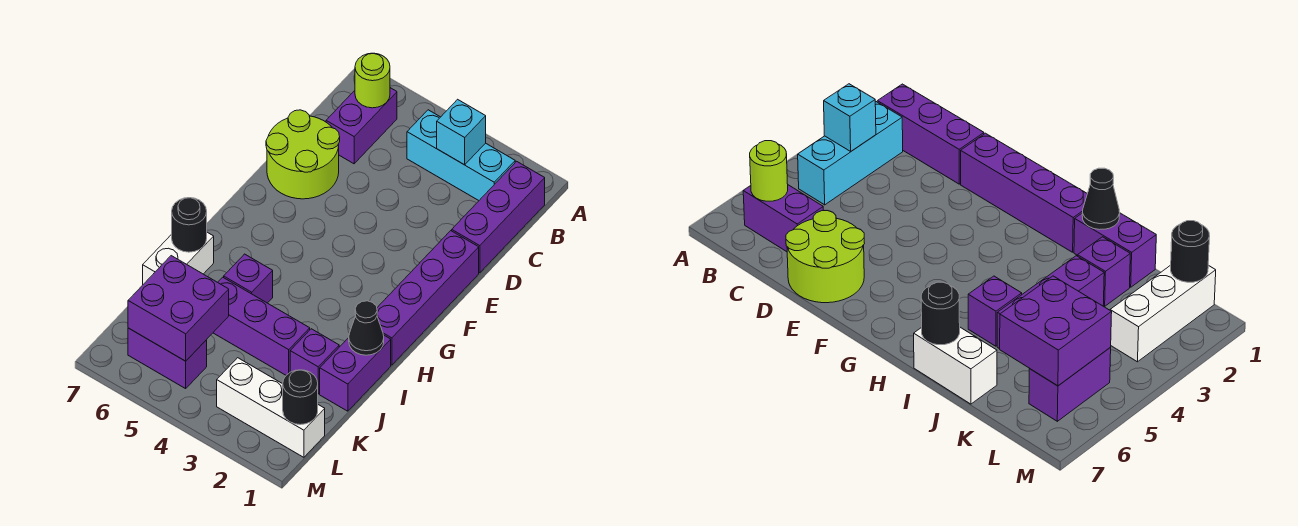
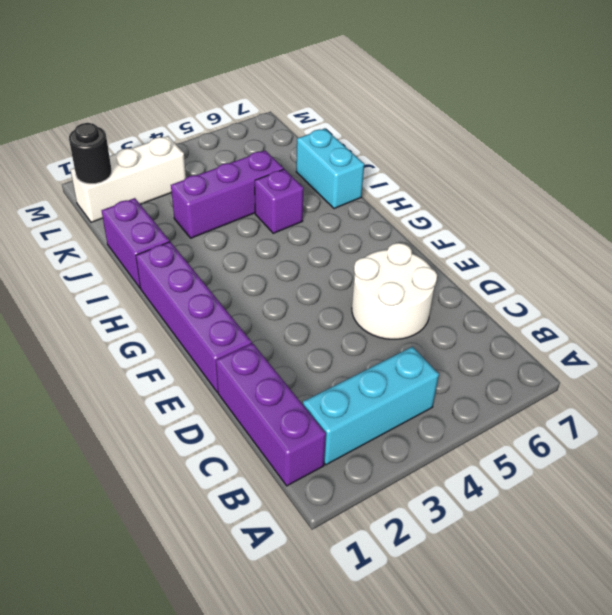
white 2x2 round brick [352,243,437,339] -> lime 2x2 round brick [266,110,340,199]
cyan 1x2 brick [296,128,364,209] -> white 1x2 brick [143,232,214,284]
none -> purple 1x2 brick [326,88,397,164]
none -> purple 1x1 brick [290,329,339,394]
none -> purple 1x2 brick [128,328,207,389]

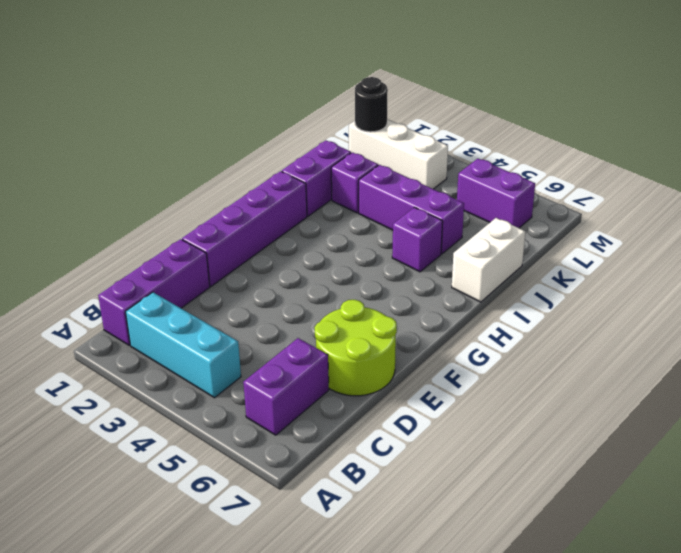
none -> cyan 1x1 brick [437,99,486,165]
none -> lime 1x1 round brick [355,53,390,108]
none -> black 1x1 cone [349,301,384,355]

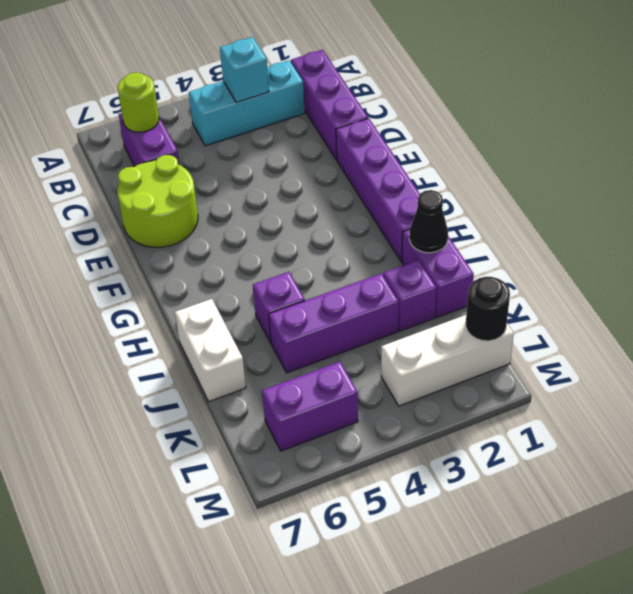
none -> black 1x1 round brick [172,198,207,252]
none -> purple 2x2 brick [128,256,229,361]

